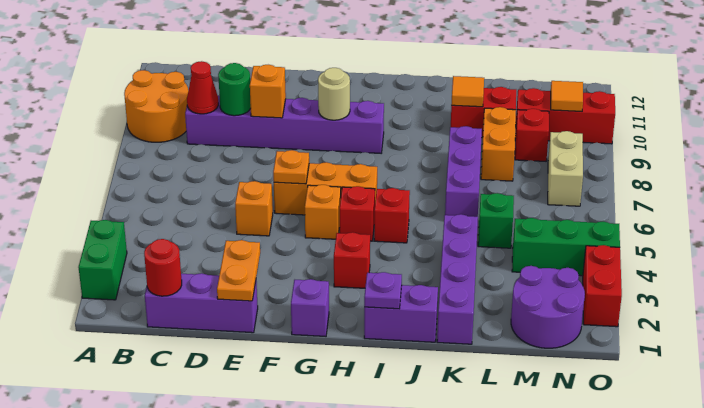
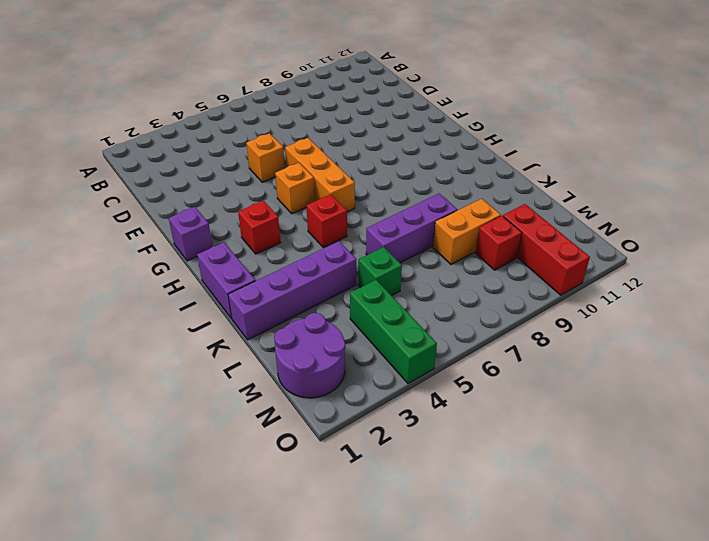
none -> green 1x2 brick [78,220,127,300]
none -> orange 2x2 round brick [124,70,188,142]
none -> purple 1x3 brick [145,273,258,333]
none -> purple 1x6 brick [185,96,384,153]

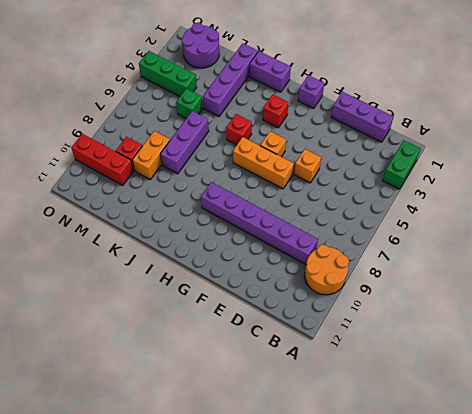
none -> red 1x1 brick [340,186,375,241]
none -> red 1x2 brick [451,87,516,138]
none -> tan 1x2 brick [548,131,583,206]
none -> red 1x2 brick [583,245,622,327]

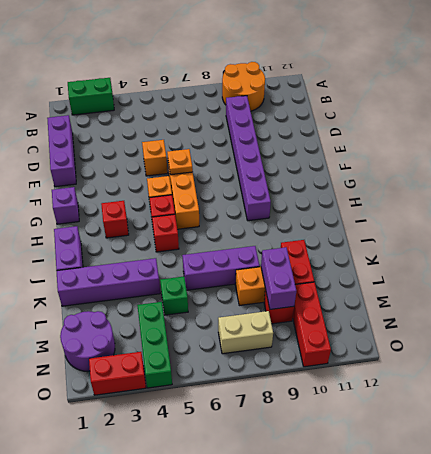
purple 1x2 brick [261,247,296,309] -> none
none -> red 1x1 round brick [144,239,182,296]
none -> red 1x1 cone [187,61,218,114]
none -> green 1x1 round brick [218,63,251,116]
none -> orange 1x2 plate [217,240,260,301]

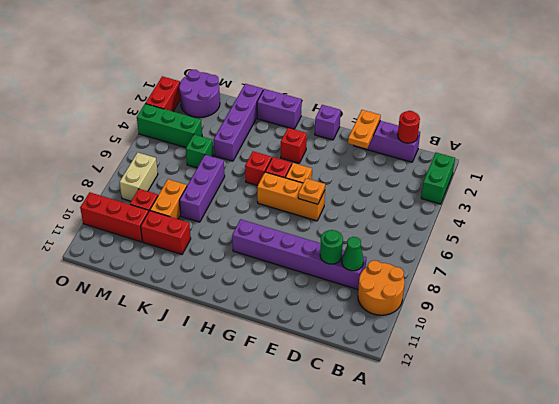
green 1x1 cone [342,237,364,271] -> red 1x1 cone [187,61,218,114]
none -> orange 1x1 brick [235,181,273,236]
none -> orange 1x1 brick [250,65,286,118]
none -> tan 1x1 round brick [318,68,350,120]
none -> purple 1x1 plate [364,272,402,309]

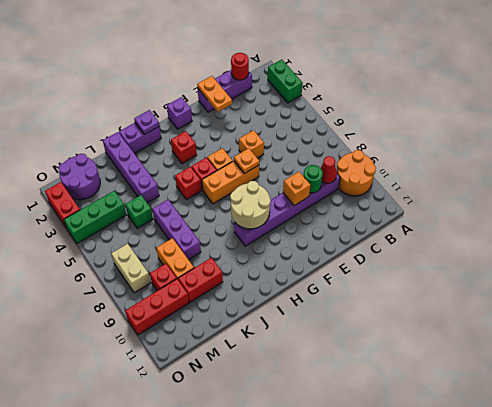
tan 2x2 round brick [230,181,271,229] -> tan 1x1 round brick [318,68,350,120]
none -> orange 1x1 tile [451,76,484,107]
none -> orange 1x1 tile [551,81,583,111]

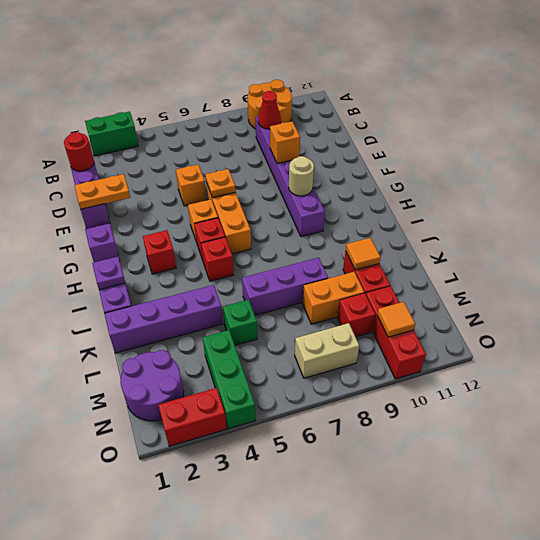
none -> green 1x1 round brick [218,63,251,116]

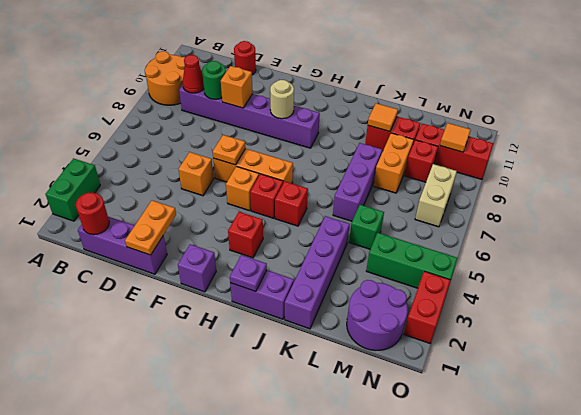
red 1x1 round brick [234,41,256,75] -> none

